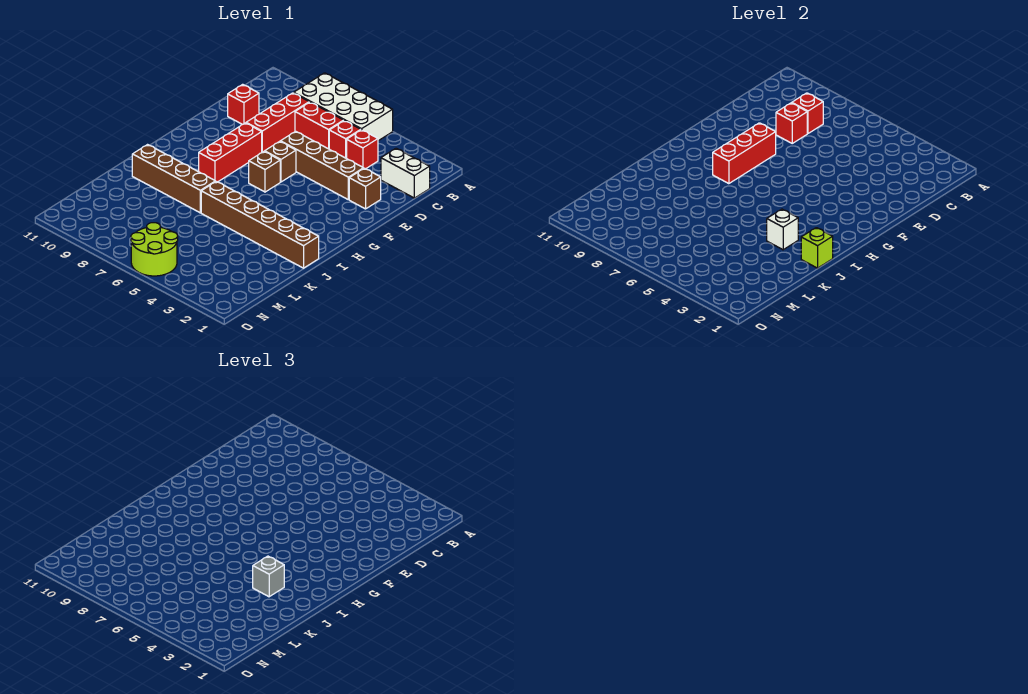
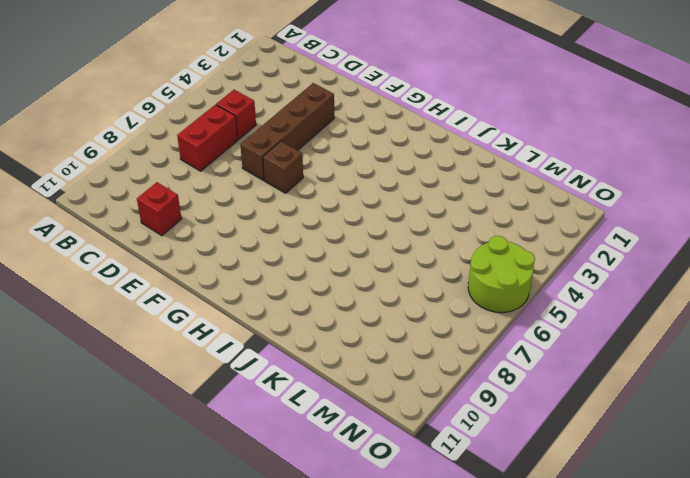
none -> white 2x4 brick [294,73,393,141]
none -> white 1x2 brick [381,148,430,198]
none -> red 1x1 brick [347,130,378,169]

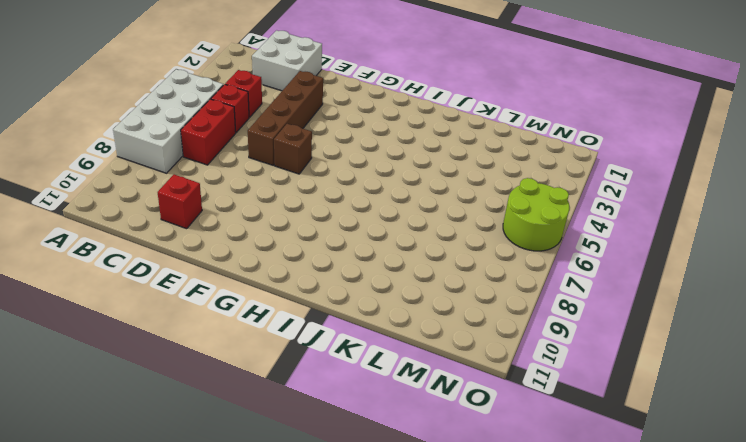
white 2x2 brick [252,30,322,91] -> white 1x2 brick [381,148,430,198]
none -> red 1x3 brick [246,93,309,152]
none -> brown 1x1 brick [349,168,381,209]
none -> red 1x3 brick [199,123,262,182]

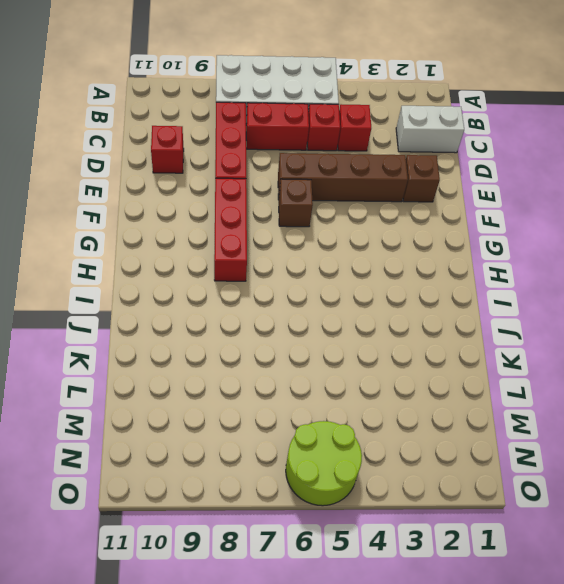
none -> brown 1x1 brick [249,151,280,192]
none -> brown 1x6 brick [201,181,319,268]
none -> brown 1x4 brick [132,145,215,213]

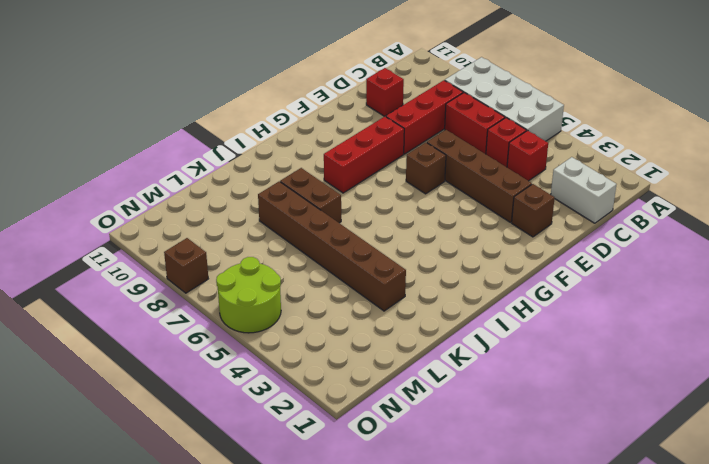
brown 1x2 brick [280,168,341,223] -> brown 1x4 brick [132,145,215,213]
brown 1x6 brick [258,181,406,311] -> brown 1x6 brick moved to [201,181,319,268]
brown 1x1 brick [164,238,208,293] -> brown 1x1 brick moved to [249,151,280,192]
none -> red 1x1 brick [792,93,823,133]
none -> red 1x1 brick [776,103,807,143]
none -> red 1x3 brick [713,123,776,184]

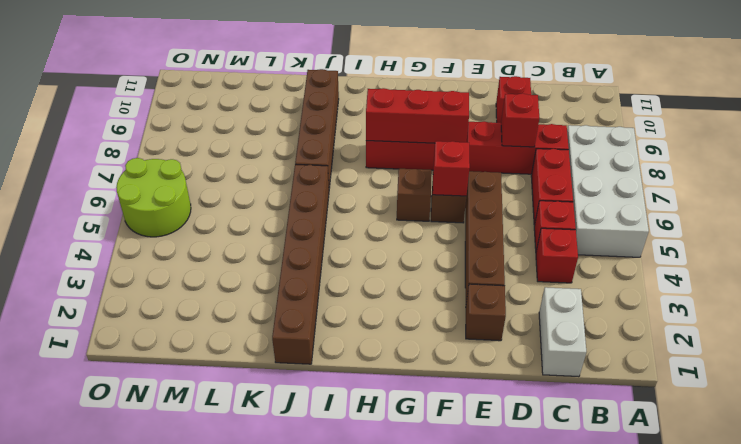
red 1x1 brick [433,141,470,196] -> red 1x1 brick moved to [792,93,823,133]
none -> lime 1x1 brick [801,228,833,268]
none -> white 1x1 brick [767,209,798,250]
none -> grey 1x1 brick [253,556,284,597]

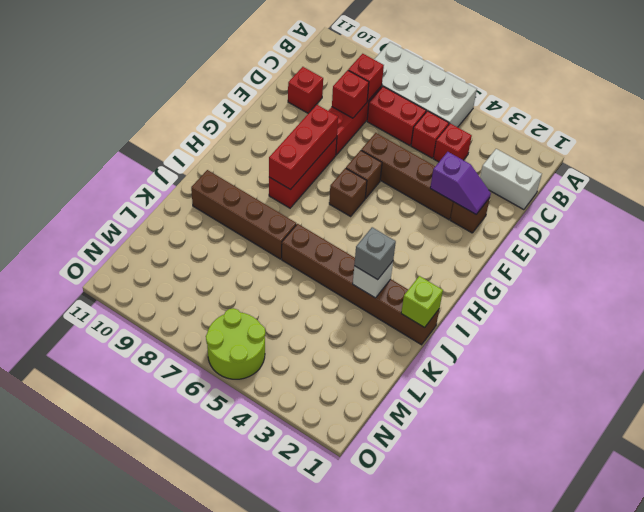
purple 1x2 slope [430,152,491,214] -> none

